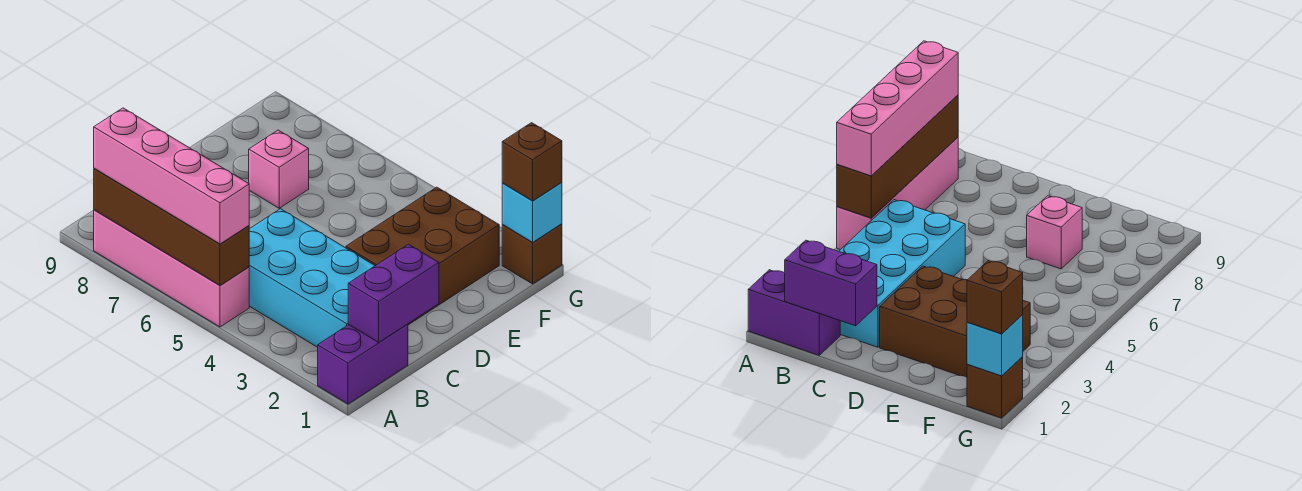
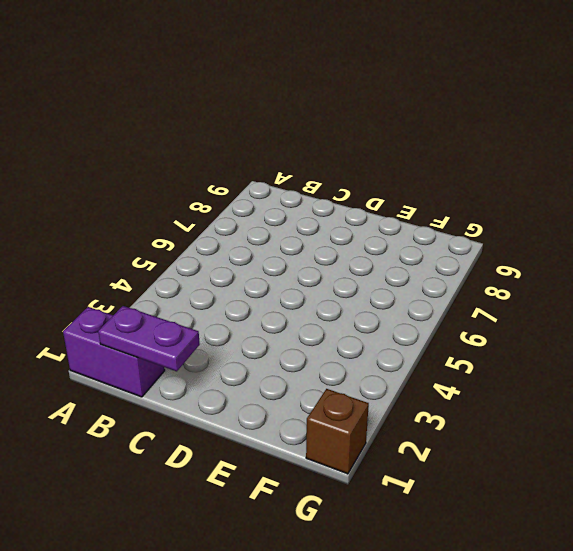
purple 1x2 plate [98,306,200,371] -> purple 1x2 brick [348,244,439,342]
none -> pink 1x4 brick [94,210,249,327]
none -> cyan 2x4 brick [249,209,375,347]

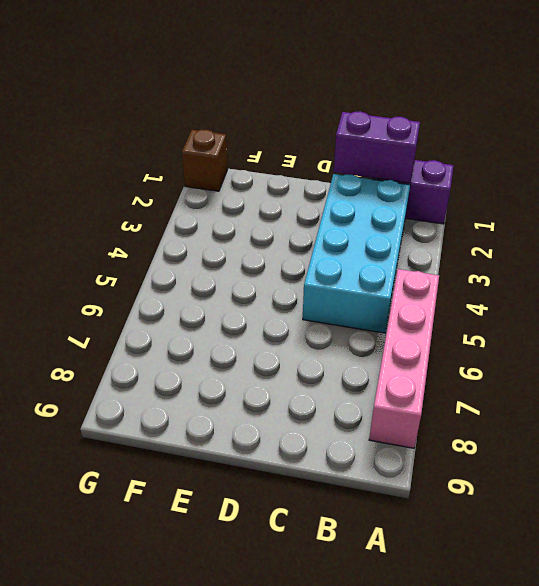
none -> brown 2x3 brick [346,187,499,325]
none -> pink 1x1 brick [249,130,309,208]

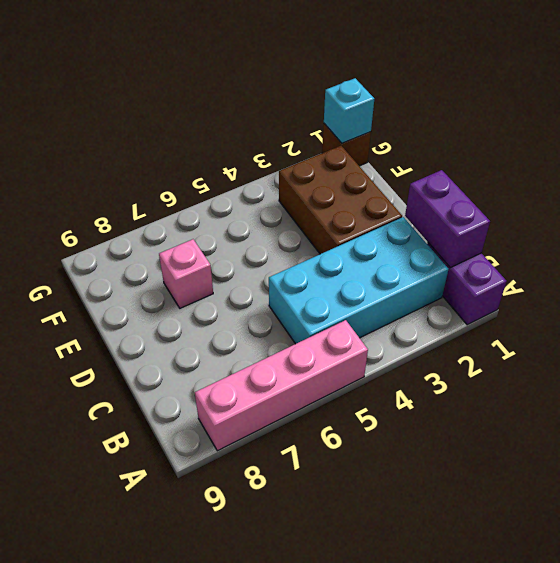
none -> brown 1x4 brick [94,168,249,286]
none -> pink 1x4 brick [94,108,249,244]

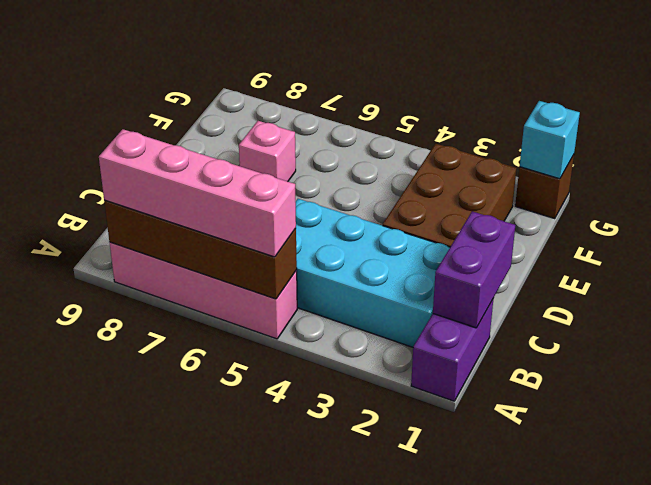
none -> brown 1x1 brick [502,123,562,201]

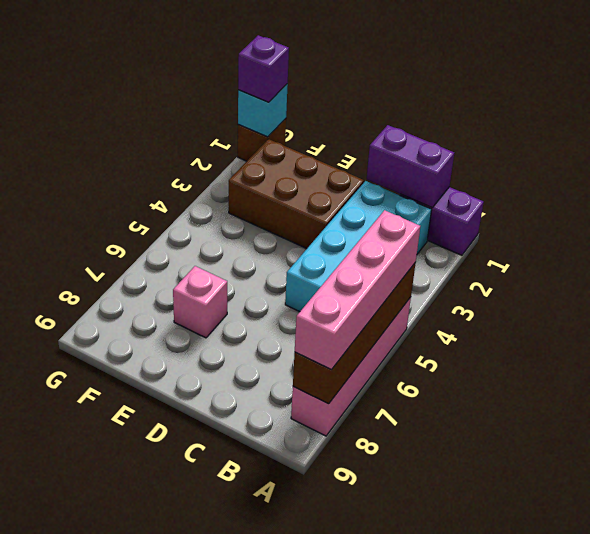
purple 1x1 brick [238,35,289,102] -> brown 1x1 brick [502,123,562,201]

